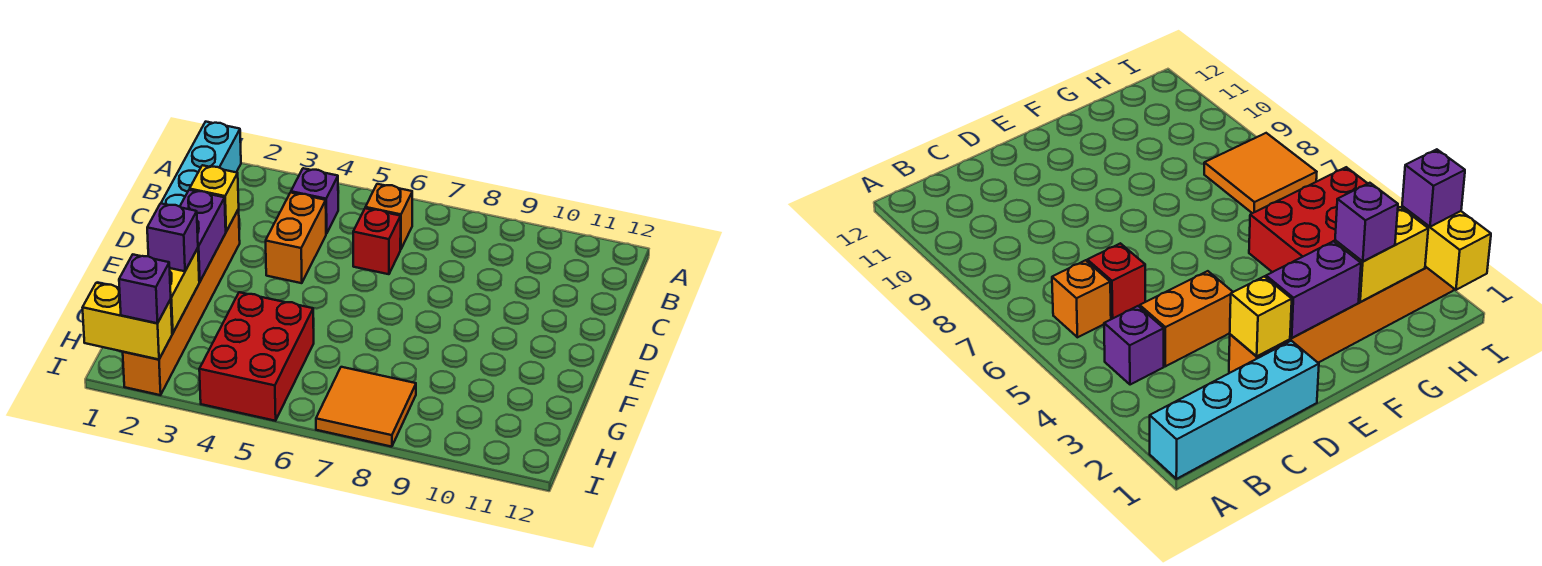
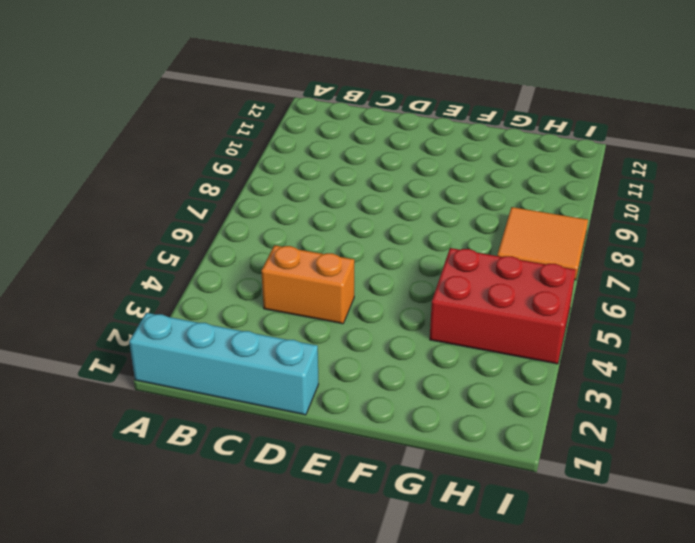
none -> purple 1x1 brick [291,168,338,234]
none -> orange 1x1 brick [365,184,412,250]
none -> red 1x1 brick [353,208,401,274]

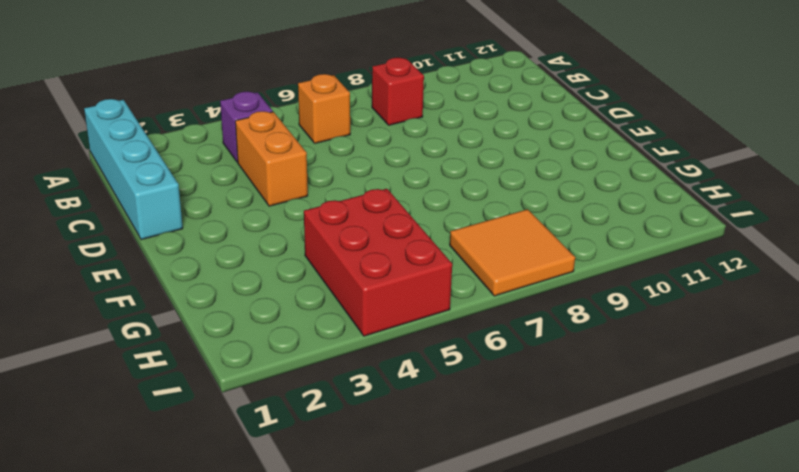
red 1x1 brick [372,57,424,125] -> red 1x1 brick moved to [353,208,401,274]
none -> orange 1x6 brick [123,209,240,395]
none -> yellow 1x1 brick [190,165,239,231]
none -> purple 1x2 brick [180,190,226,282]

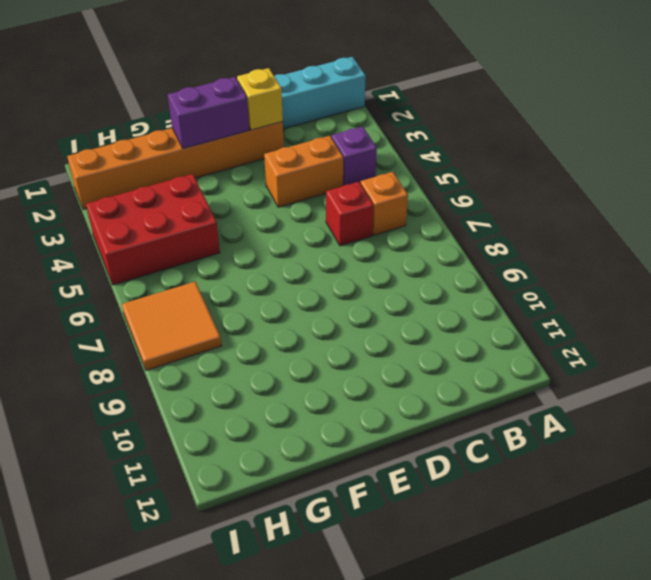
none -> yellow 1x2 brick [170,248,199,333]
none -> yellow 1x2 brick [83,283,172,360]
none -> purple 1x1 brick [147,203,198,271]

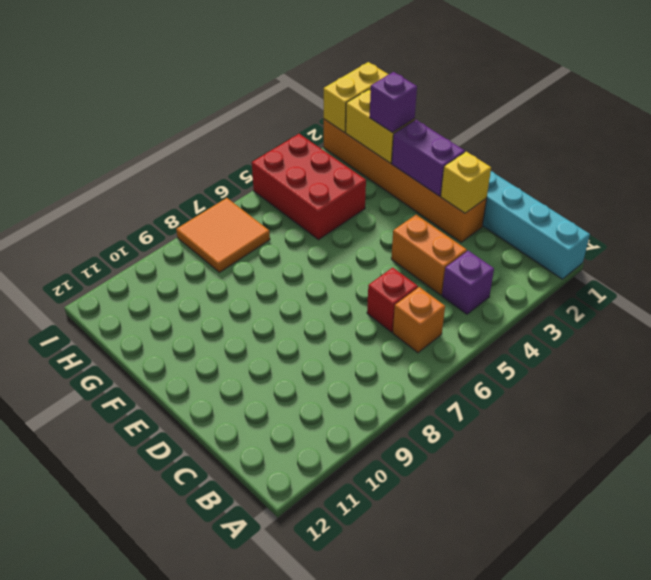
none -> purple 1x1 brick [119,255,171,323]

